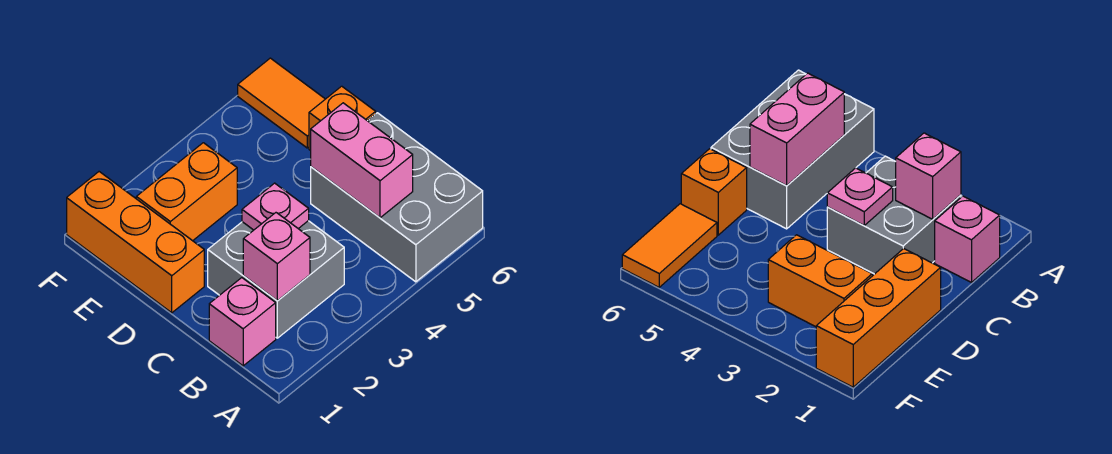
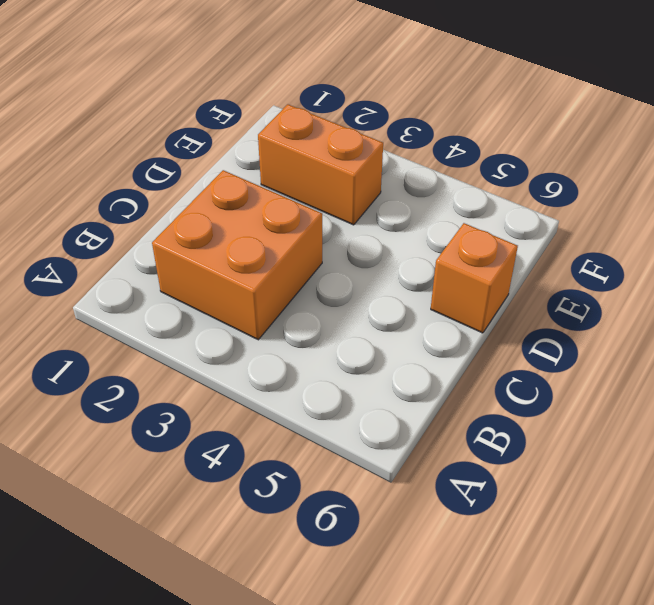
orange 2x2 brick [152,170,322,340] -> grey 2x2 brick [208,221,344,338]
none -> grey 2x3 brick [311,113,483,282]
none -> pink 1x1 brick [209,278,276,366]

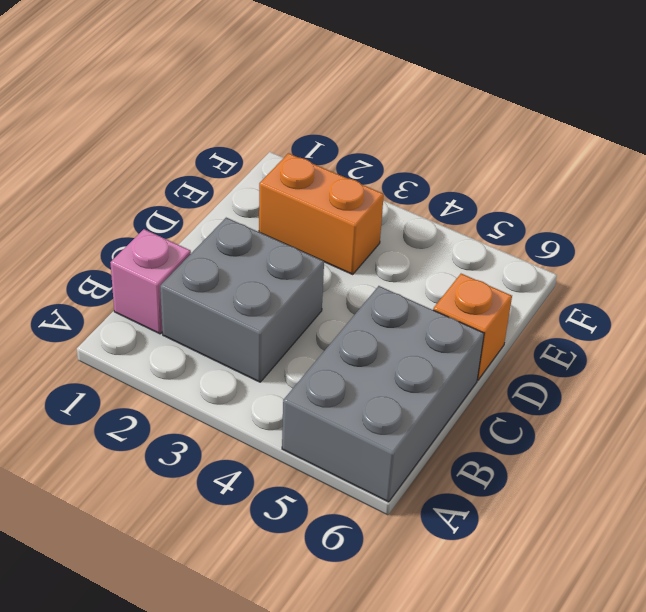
none -> orange 1x3 brick [67,172,204,313]
none -> orange 1x2 tile [238,58,325,148]

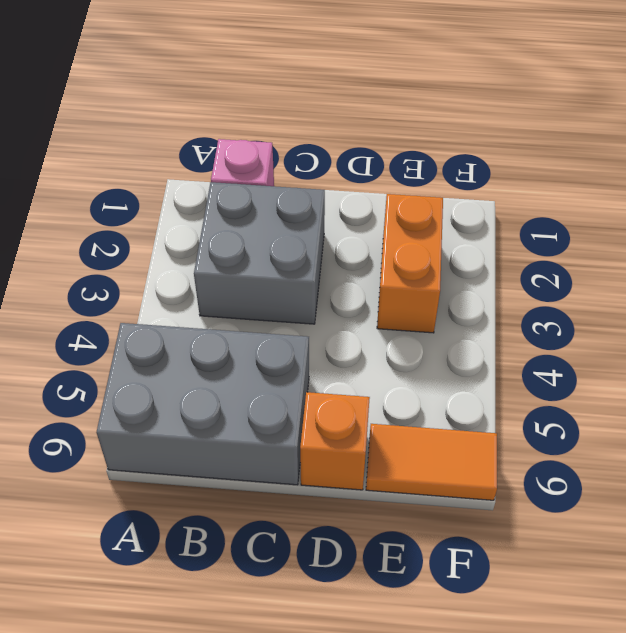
none -> orange 1x3 brick [67,172,204,313]
none -> pink 1x1 brick [243,213,310,301]

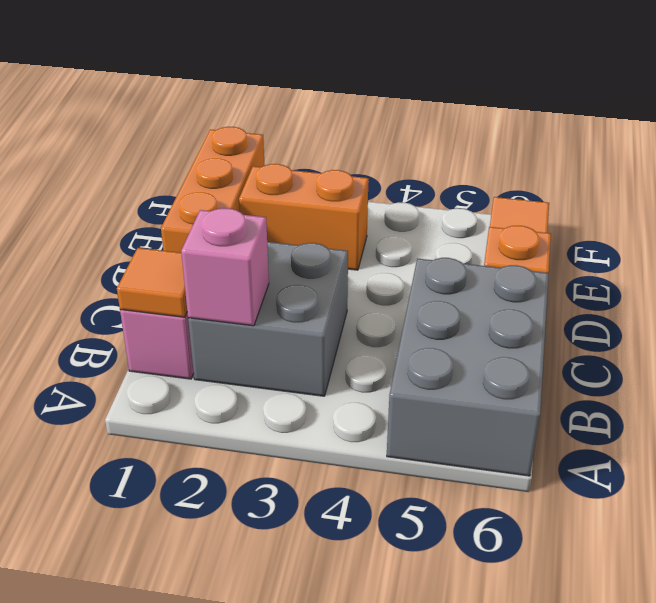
orange 1x1 tile [117,248,187,317] -> none
none -> pink 1x2 brick [311,103,413,218]
none -> pink 1x1 plate [242,183,309,230]

